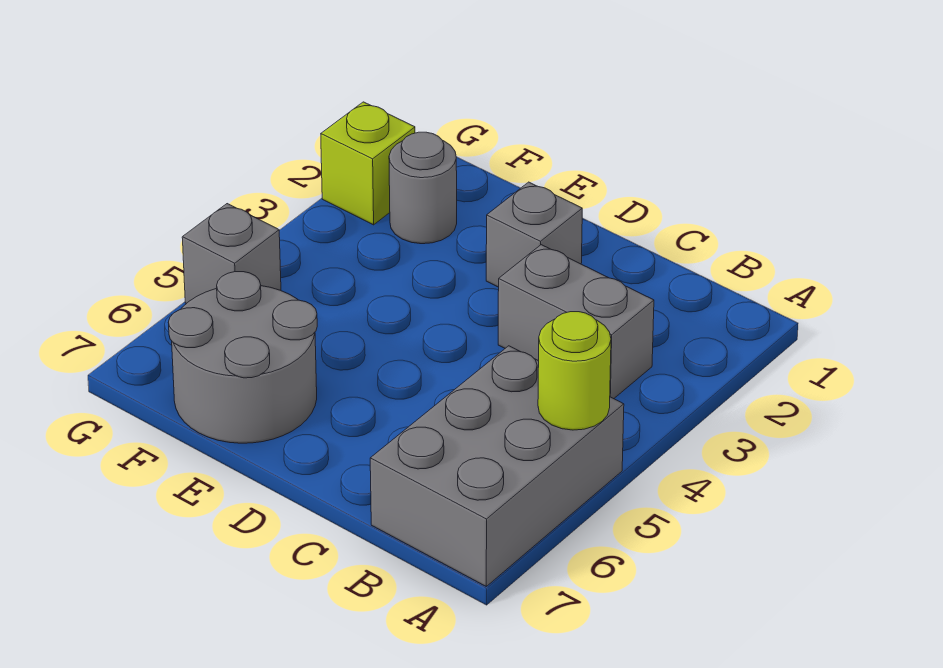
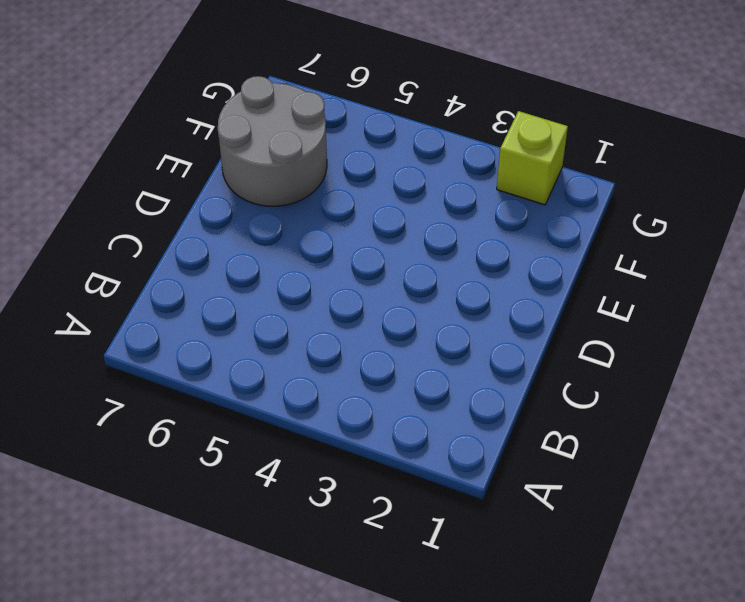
none -> grey 2x3 brick [370,346,624,586]
none -> grey 1x2 brick [498,245,654,399]

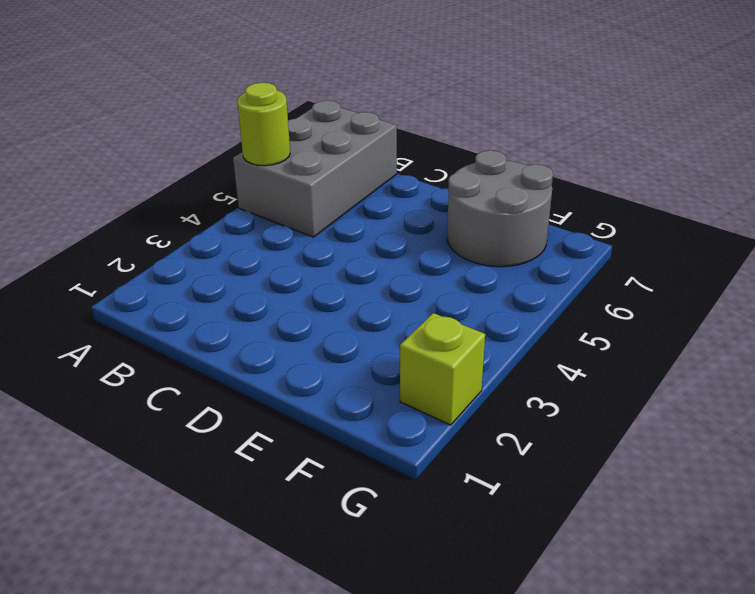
none -> grey 1x2 brick [498,245,654,399]
none -> grey 1x1 brick [486,182,582,287]

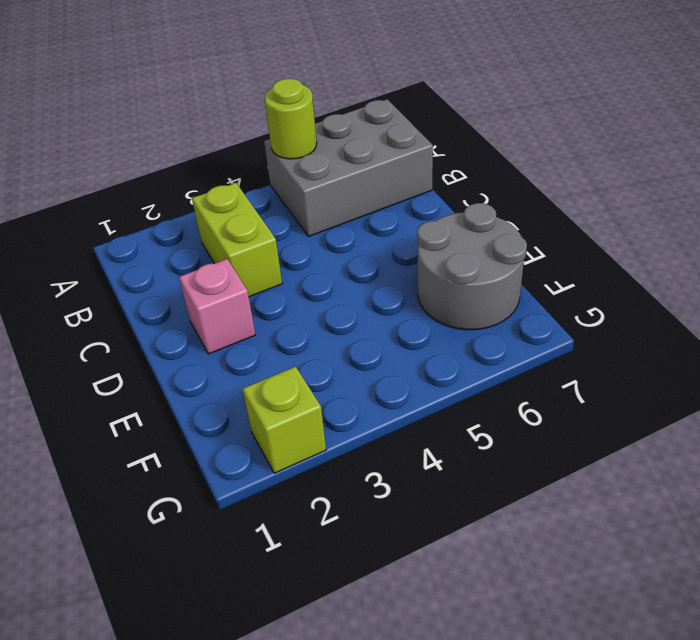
lime 1x2 brick [192,183,282,297] -> grey 1x2 brick [498,245,654,399]
pink 1x1 brick [179,259,256,354] -> grey 1x1 brick [486,182,582,287]
none -> grey 1x1 round brick [389,132,457,244]
none -> grey 1x1 brick [182,204,281,304]

